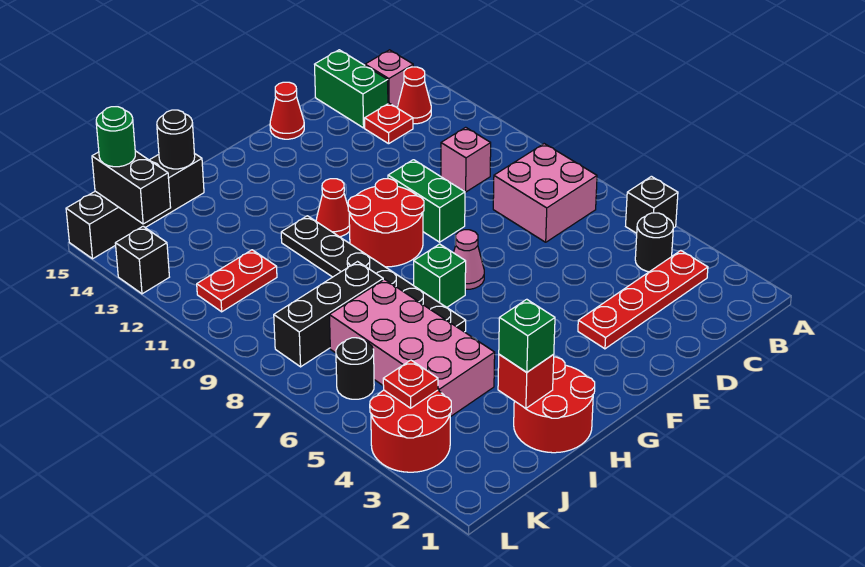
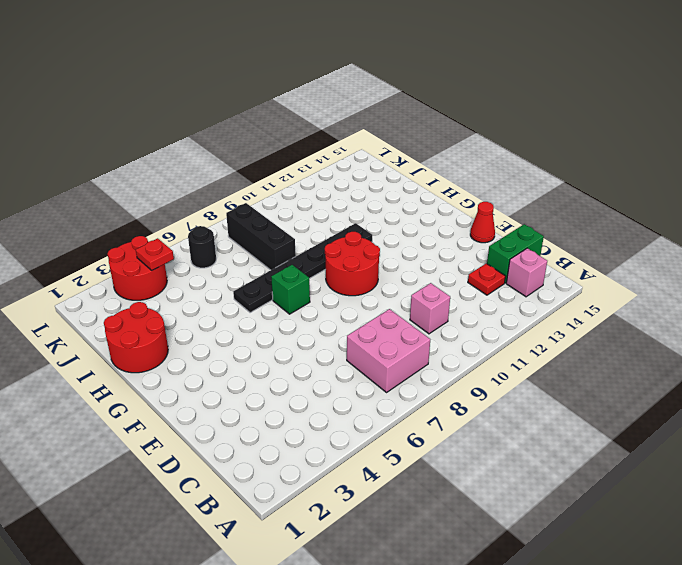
none -> black 1x1 brick [626,176,678,233]
none -> red 1x4 plate [578,251,708,349]
none -> black 1x1 round brick [635,213,673,272]
none -> red 1x1 cone [398,67,431,124]

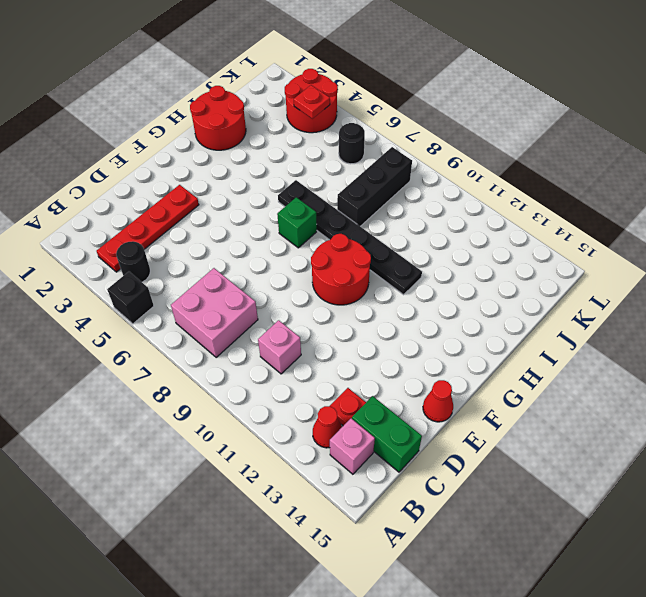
none -> green 1x2 brick [388,160,465,242]
none -> pink 1x1 cone [454,230,484,289]
none -> red 1x1 cone [316,179,350,237]
none -> pink 2x4 brick [329,279,495,417]

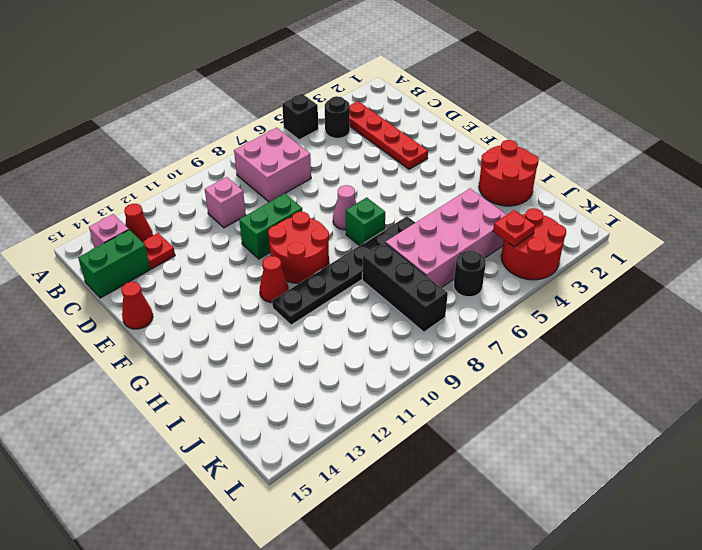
none -> black 1x4 brick [66,153,204,259]
none -> red 1x2 plate [197,250,277,312]
none -> black 1x1 brick [115,226,169,294]
none -> red 1x1 brick [498,354,554,409]

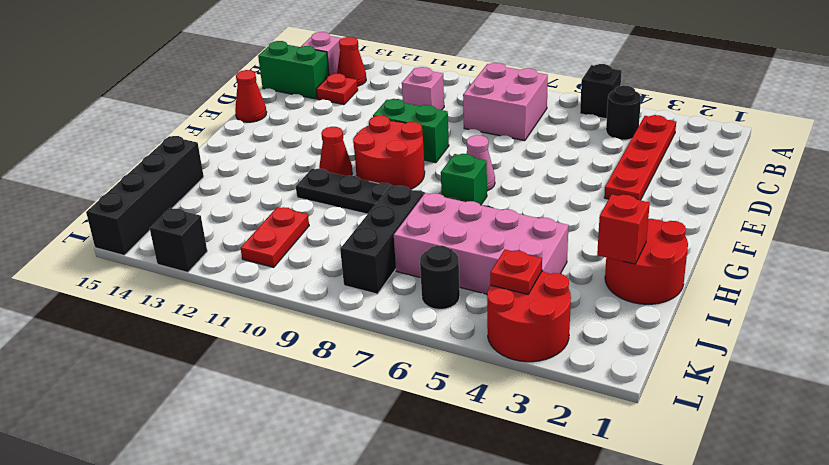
none -> black 1x1 round brick [157,110,195,169]
none -> black 1x2 brick [92,151,171,224]
none -> green 1x1 brick [499,299,555,372]
none -> green 1x1 round brick [96,107,135,167]

